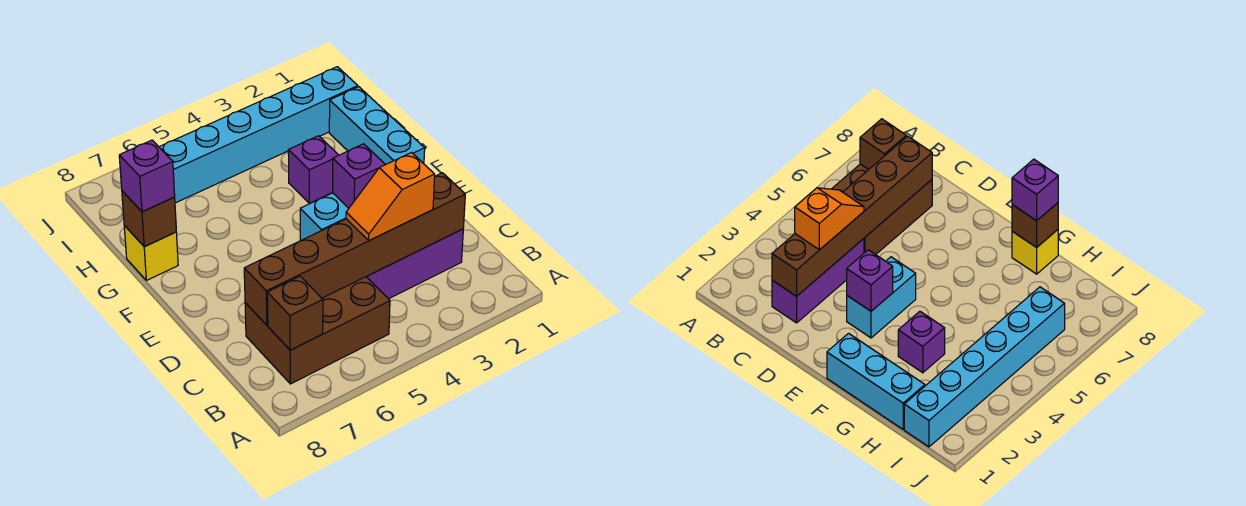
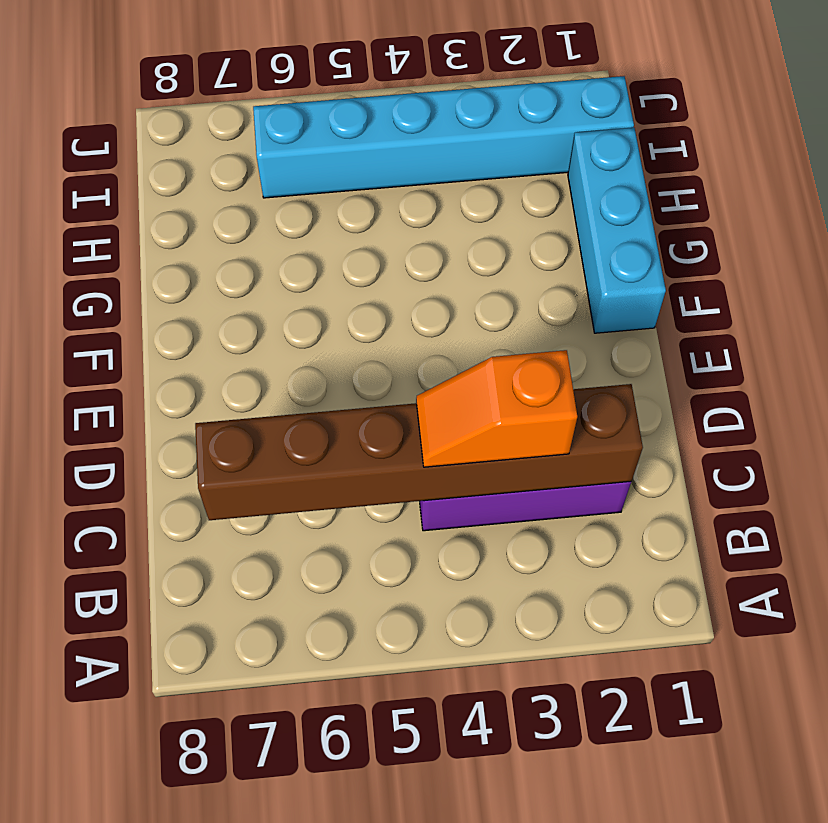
none -> brown 2x3 brick [245,277,390,384]
none -> cyan 1x2 brick [300,193,349,241]
none -> purple 1x1 brick [288,136,338,203]

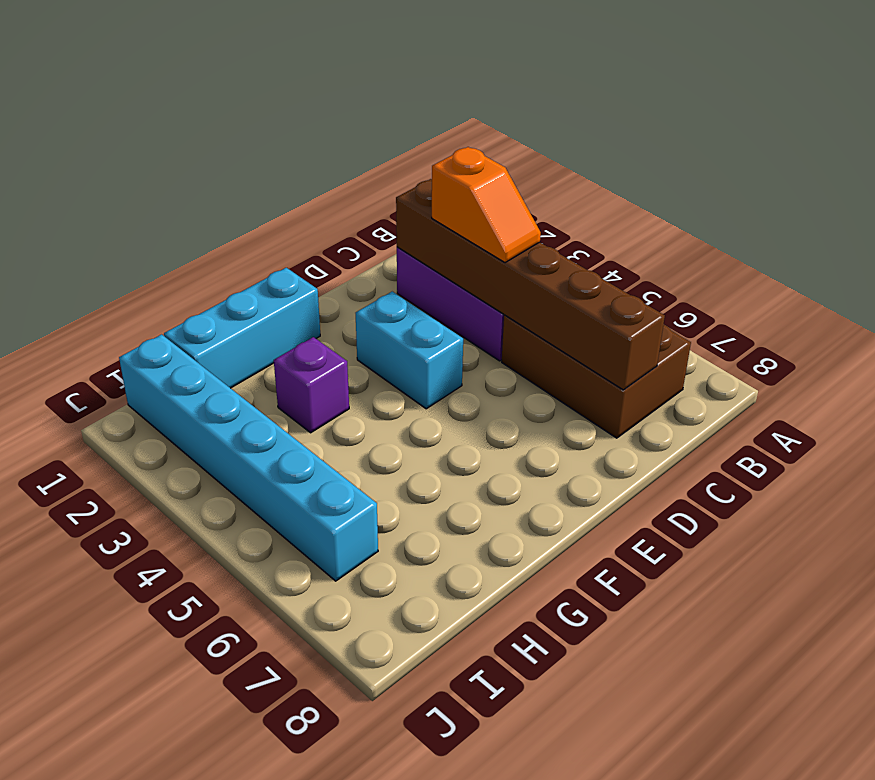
none -> yellow 1x1 brick [124,226,178,280]
none -> brown 1x1 brick [267,276,323,350]
none -> purple 1x1 brick [333,144,385,208]

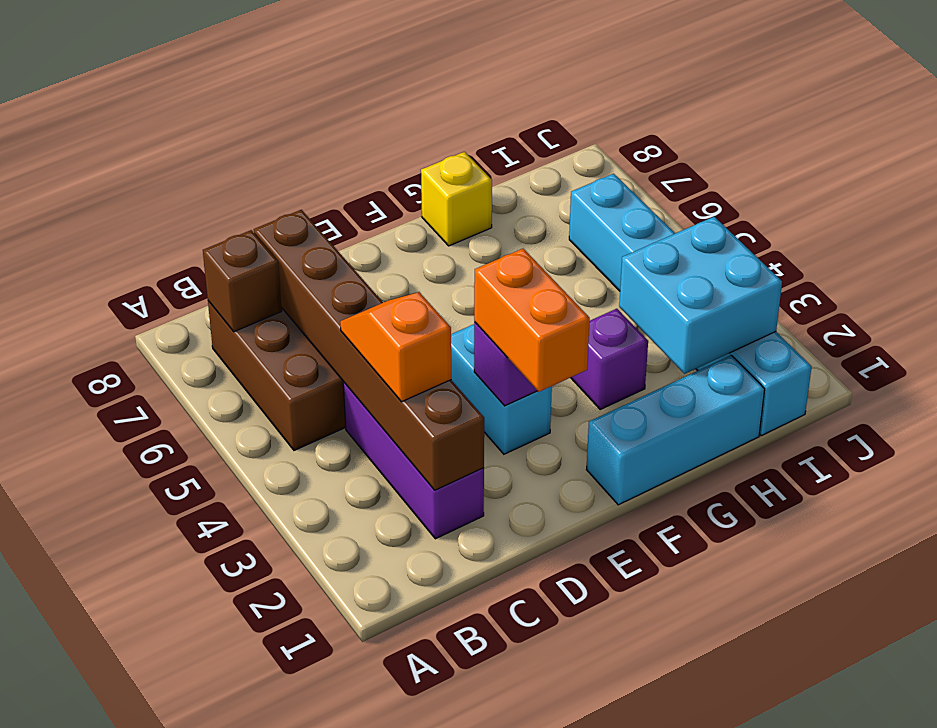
orange 1x2 brick [474,249,590,392] -> none
cyan 2x2 brick [619,217,782,374] -> none
none -> brown 1x1 brick [122,191,176,247]
none -> purple 1x1 brick [119,140,175,212]

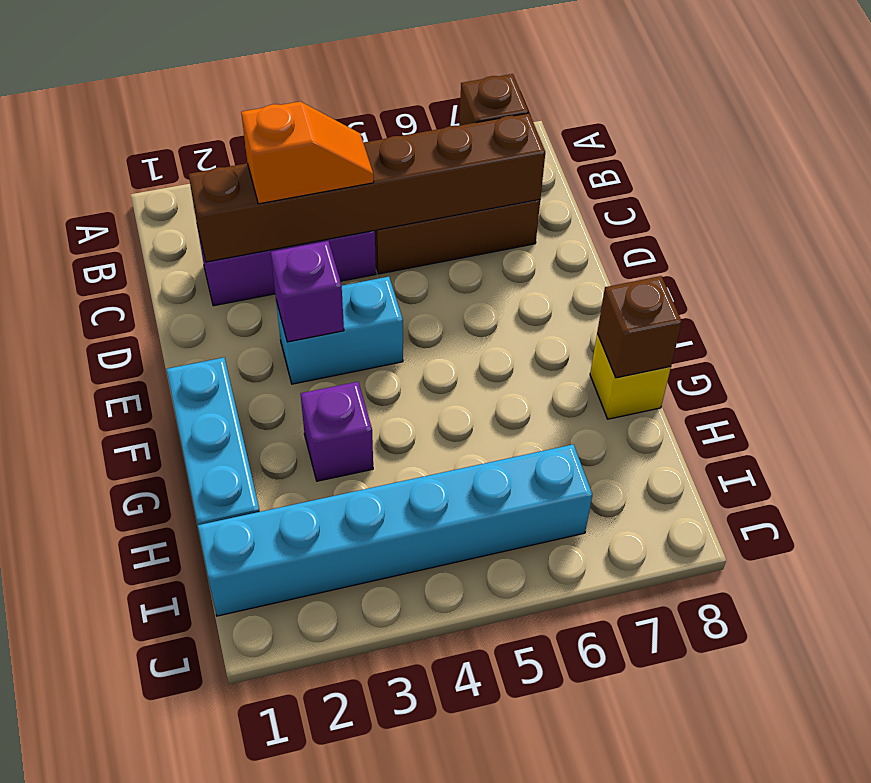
none -> purple 1x1 brick [119,140,175,212]

